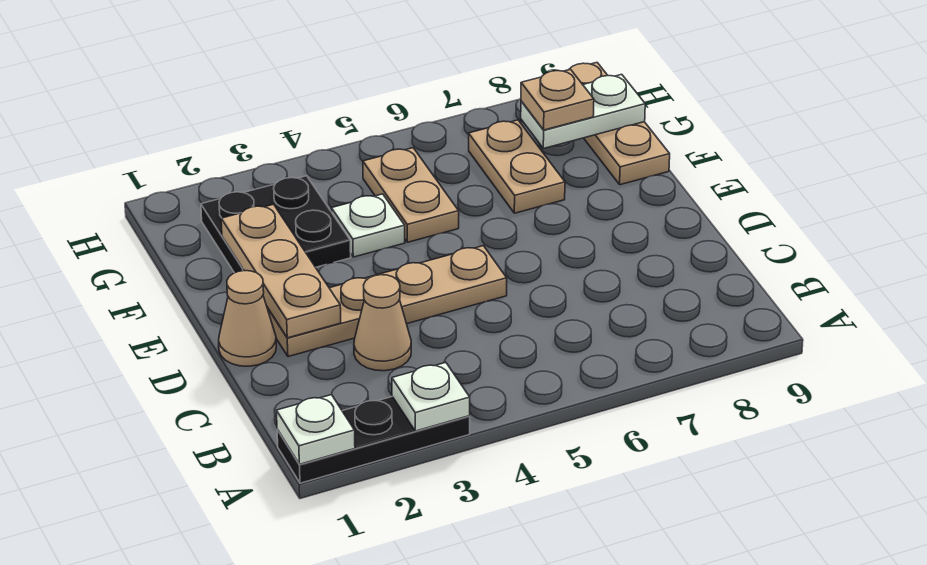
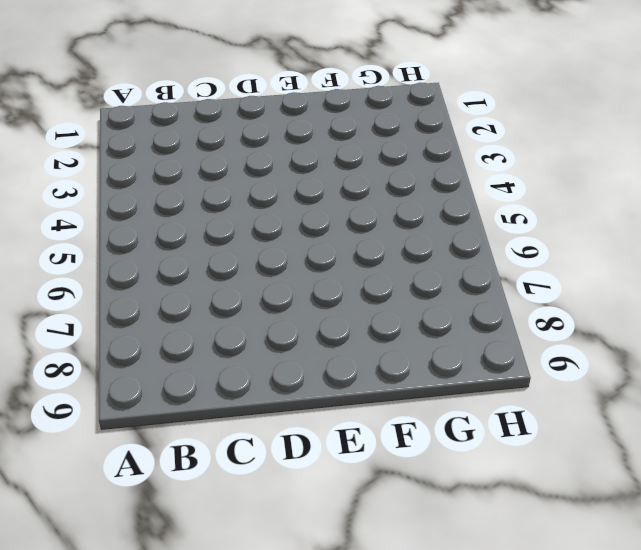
none -> black 1x3 plate [277,397,470,483]
none -> tan 1x1 cone [354,275,411,371]
none -> tan 1x1 cone [219,271,276,366]

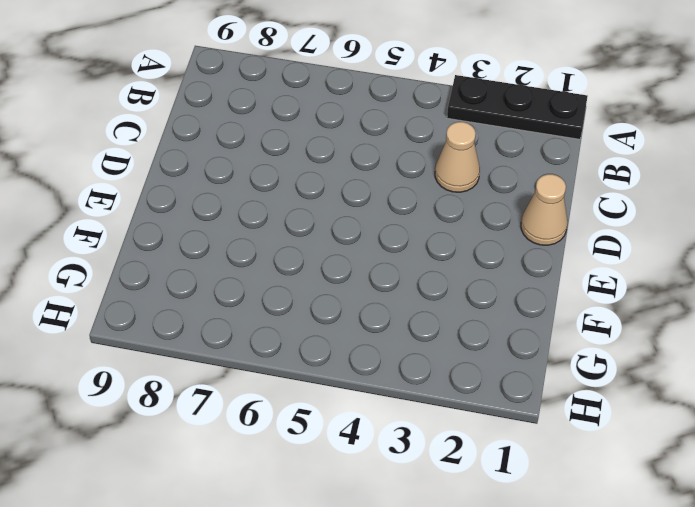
none -> tan 1x4 plate [267,246,507,357]
none -> black 2x2 plate [201,176,351,273]
none -> white 1x1 plate [331,194,405,257]

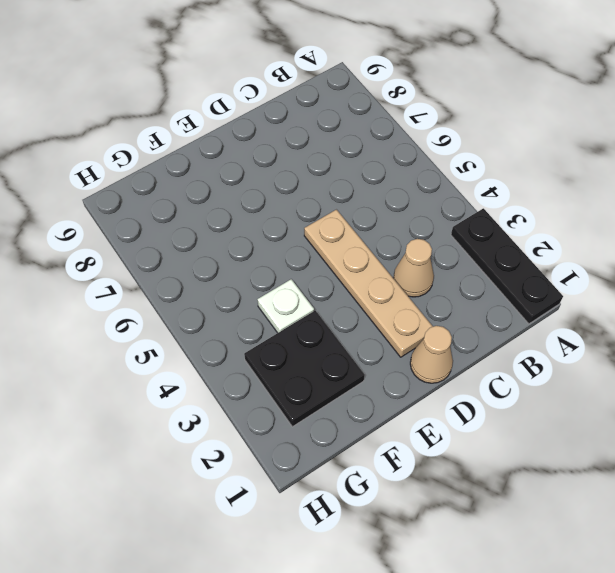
none -> tan 1x2 plate [363,148,459,242]
none -> tan 1x2 plate [469,120,565,213]
none -> tan 1x3 plate [569,63,670,185]

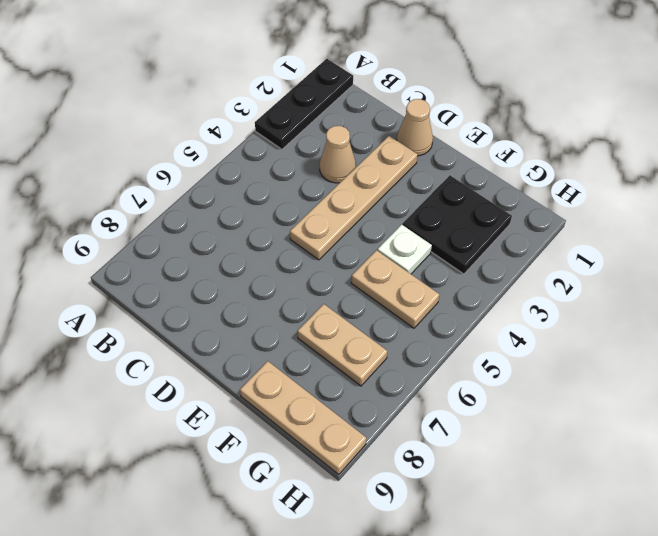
none -> white 1x1 plate [276,395,355,464]
none -> white 1x1 plate [392,362,470,431]
none -> tan 1x3 plate [221,204,341,338]

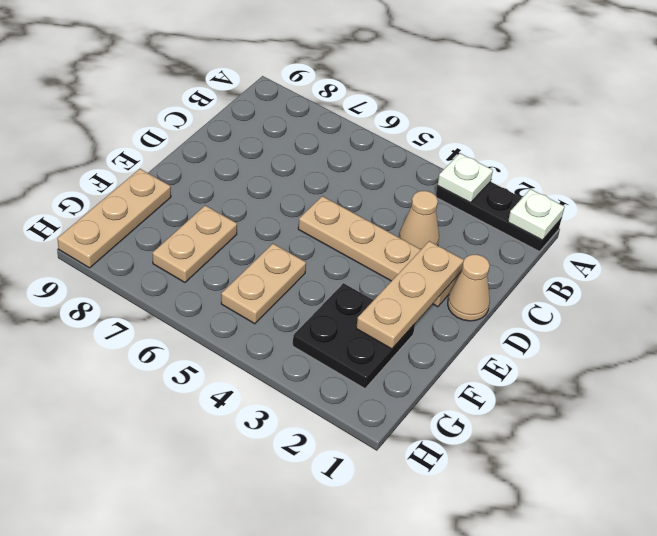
none -> white 1x1 plate [331,194,405,257]
none -> white 1x2 plate [521,74,645,149]
none -> tan 1x1 plate [521,70,594,130]

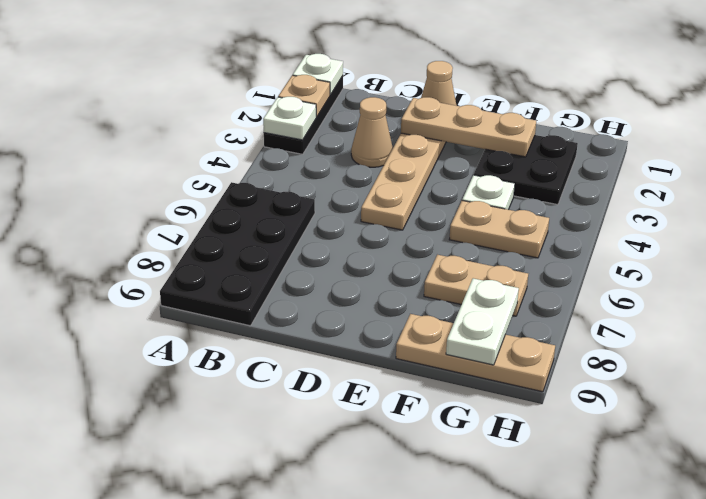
tan 1x1 plate [278,75,330,117] -> tan 1x1 plate moved to [521,70,594,130]
black 2x4 plate [160,182,315,326] -> none

